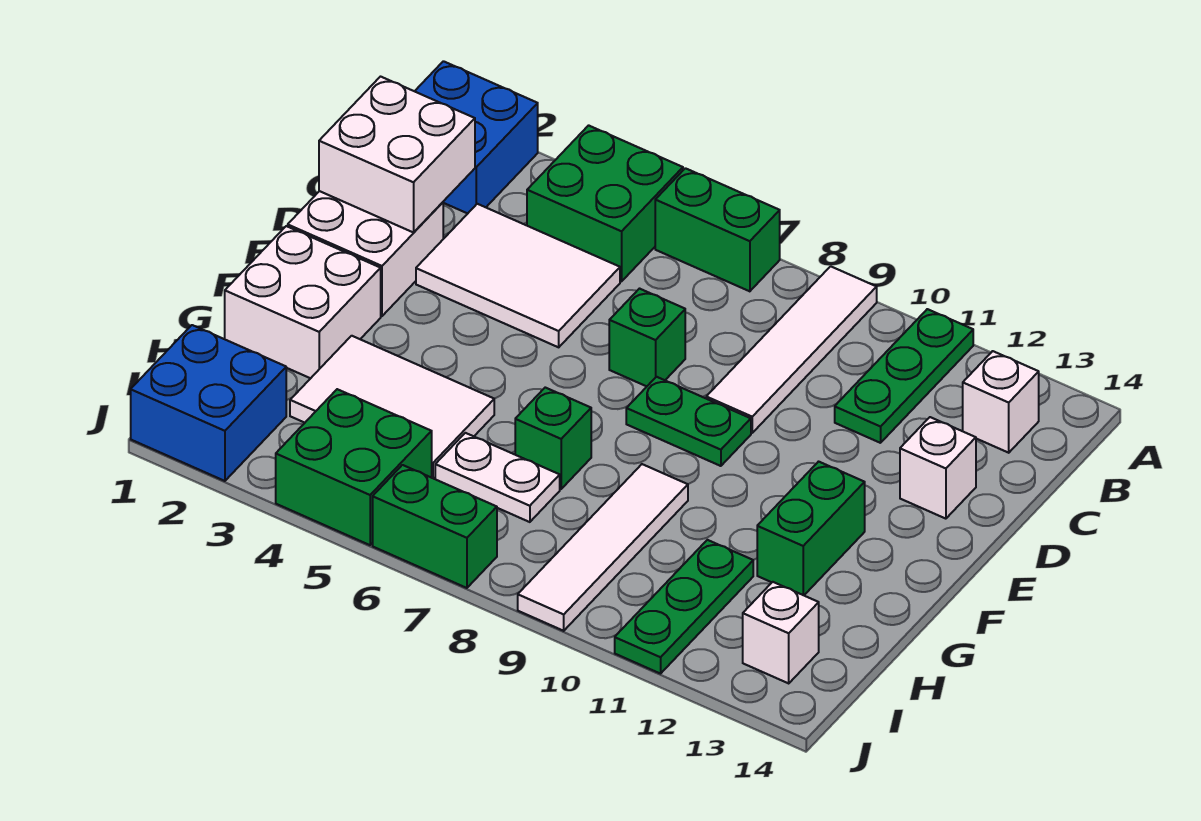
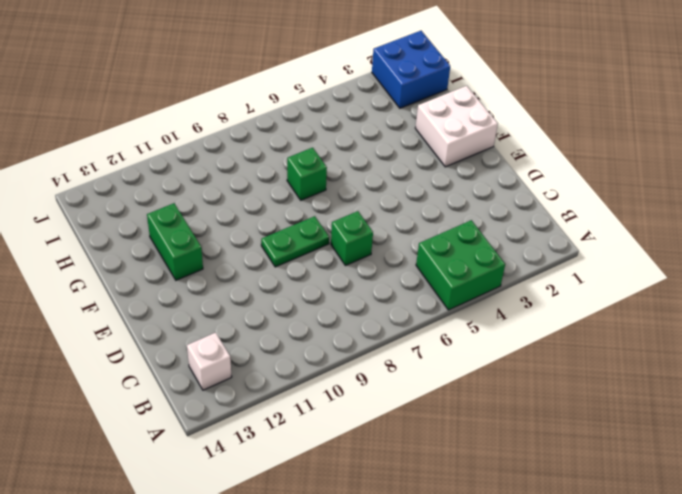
none -> blue 2x2 brick [415,61,538,214]
none -> green 1x2 brick [655,168,780,291]
none -> white 1x4 tile [706,266,877,433]

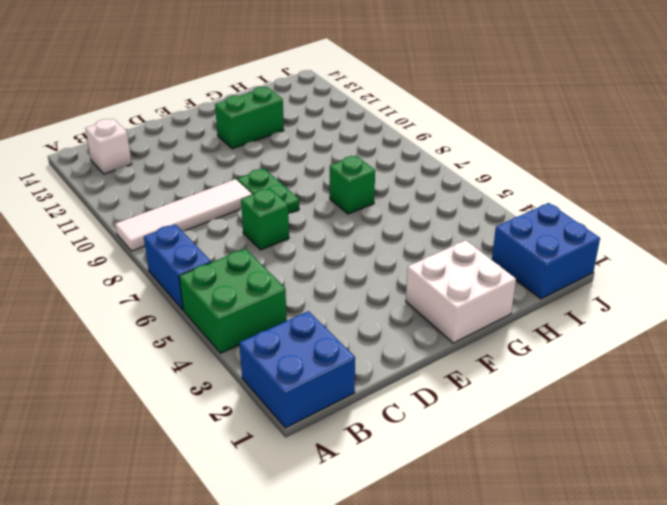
blue 1x2 brick [144,224,211,310] -> green 1x2 brick [655,168,780,291]
none -> green 1x3 plate [835,309,973,443]
none -> white 2x3 tile [416,204,620,347]
none -> white 2x2 brick [288,191,443,316]

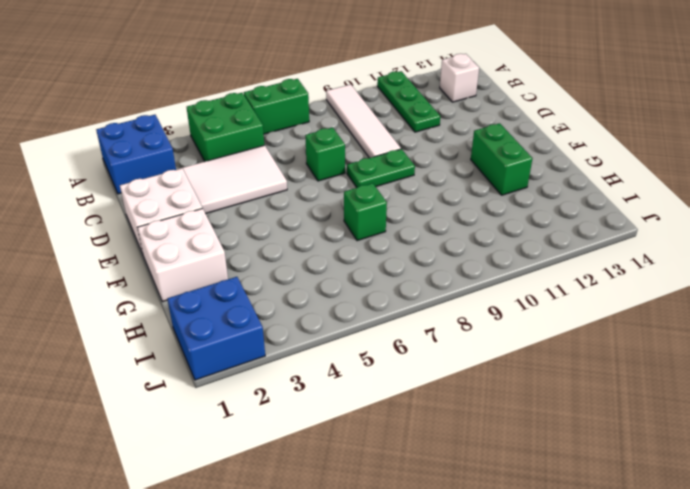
none -> white 1x1 brick [900,417,976,519]
none -> white 2x3 tile [290,336,494,479]
none -> white 1x4 tile [518,464,688,631]

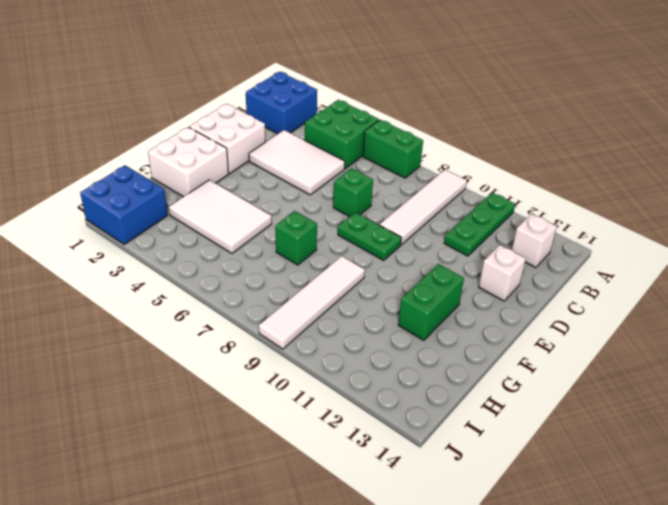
none -> white 1x2 plate [435,433,560,522]
none -> green 1x3 plate [615,540,753,674]
none -> green 2x2 brick [276,389,432,545]

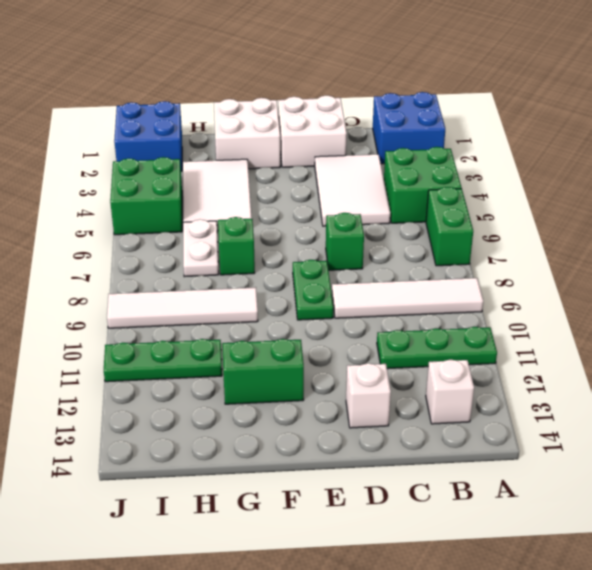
none -> white 1x1 brick [743,582,819,683]
none -> green 1x2 brick [373,465,497,588]
none -> white 2x2 brick [319,77,475,233]

